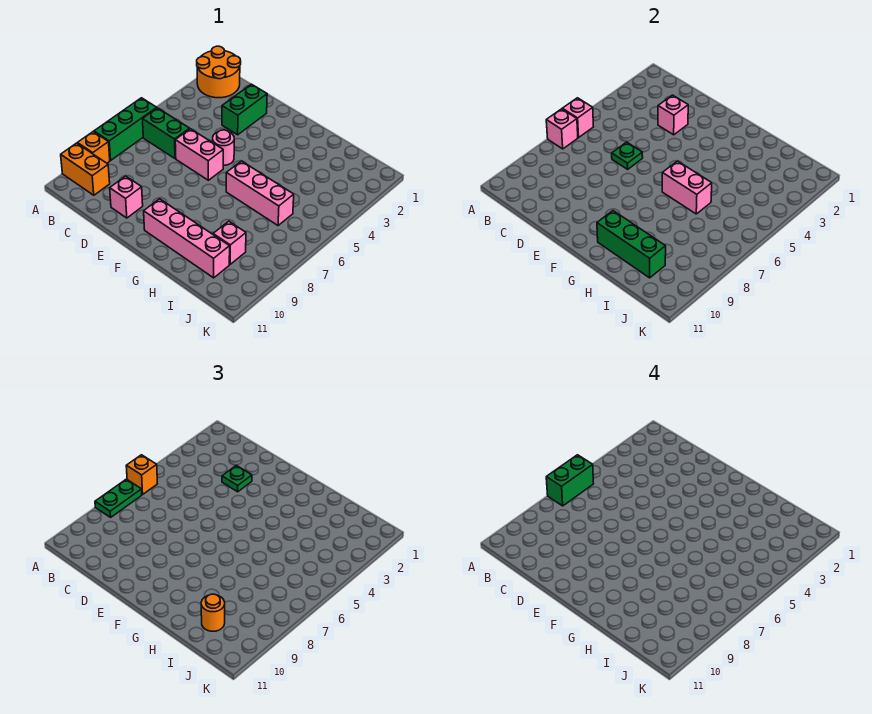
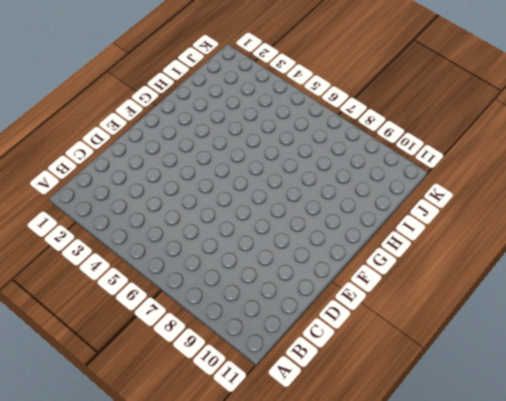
none -> orange 2x2 round brick [197,46,241,98]
none -> green 1x3 brick [94,98,157,160]
none -> orange 1x1 brick [77,132,110,163]

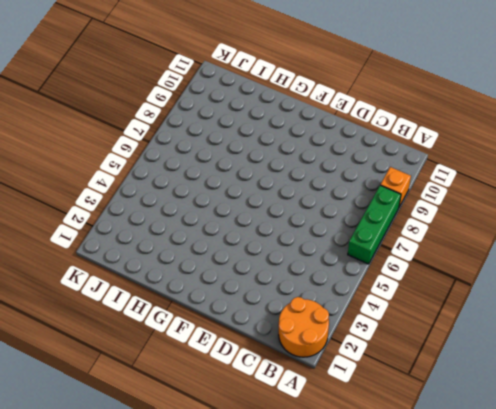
none -> orange 1x2 brick [61,143,110,195]
none -> green 1x2 brick [143,108,190,159]
none -> green 1x2 brick [222,84,267,135]

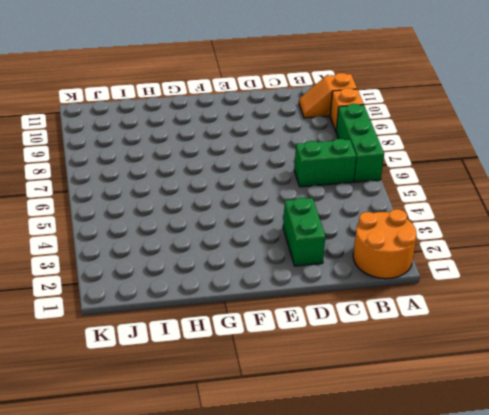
orange 1x2 slope [299,73,357,118] -> orange 1x2 brick [61,143,110,195]
none -> pink 1x2 brick [175,129,223,180]
none -> pink 1x1 brick [110,176,143,218]
none -> pink 1x1 round brick [213,130,234,165]

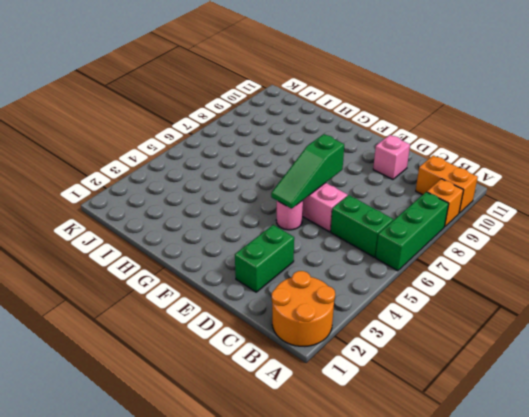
green 1x3 slope [271,134,344,209] -> none
none -> pink 1x4 brick [144,199,230,278]
none -> pink 1x3 brick [226,161,294,226]
none -> pink 1x1 brick [213,221,246,264]

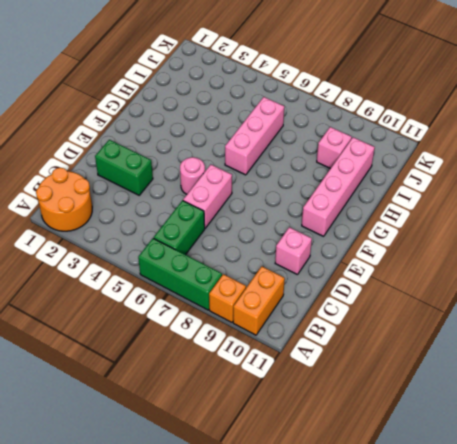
none -> pink 1x1 brick [562,98,593,137]
none -> pink 1x1 brick [546,109,578,149]
none -> pink 1x1 brick [658,95,688,135]

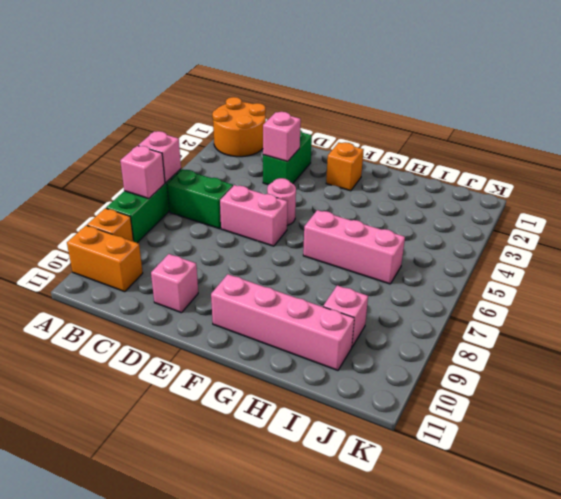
orange 1x1 brick [326,142,364,191] -> orange 1x1 brick moved to [126,455,157,494]
none -> green 1x1 plate [612,142,643,169]
none -> pink 1x2 brick [662,161,712,214]
none -> green 1x3 brick [597,211,666,278]

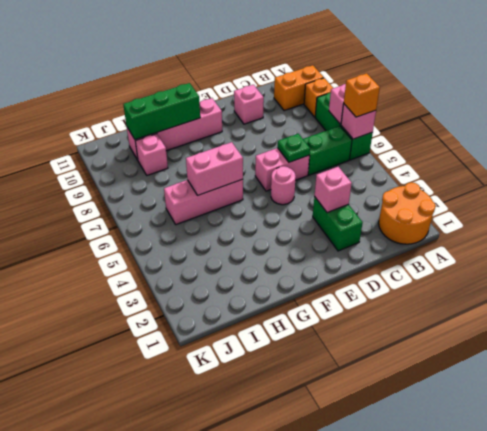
none -> green 1x2 plate [95,479,142,517]
none -> green 1x1 plate [222,465,252,492]
none -> orange 1x1 round brick [201,594,225,631]

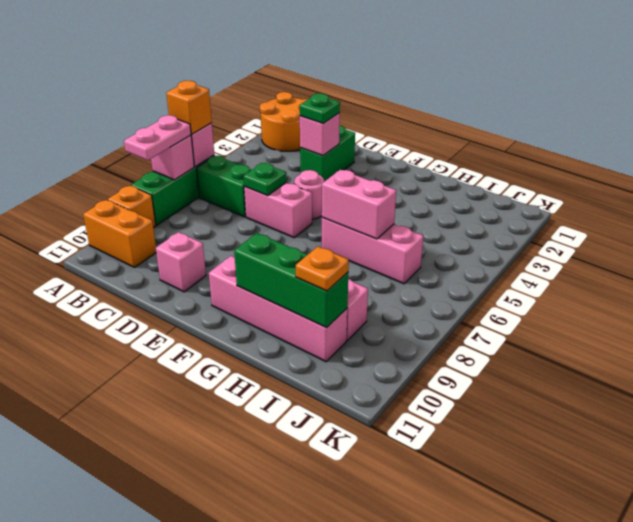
pink 1x2 plate [124,115,191,160] -> green 1x2 plate [95,479,142,517]
orange 1x1 plate [296,247,349,291] -> orange 1x1 round brick [201,594,225,631]
none -> green 1x2 brick [546,455,593,506]

